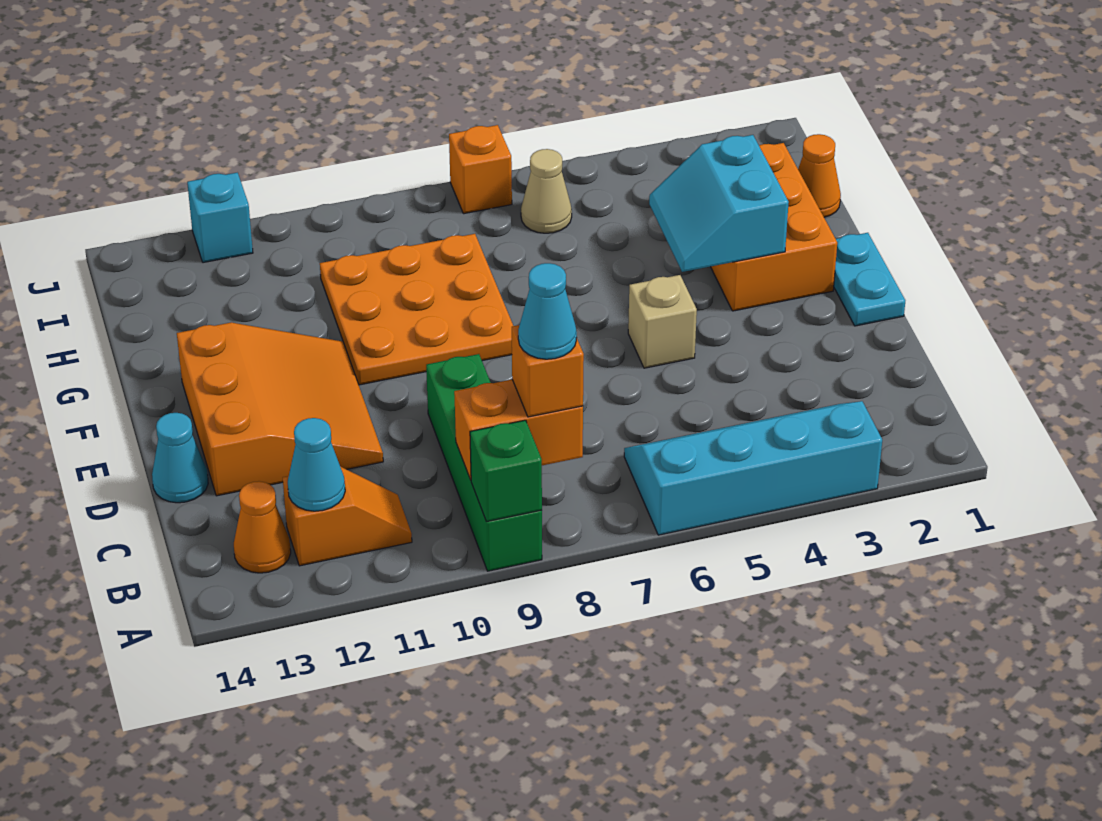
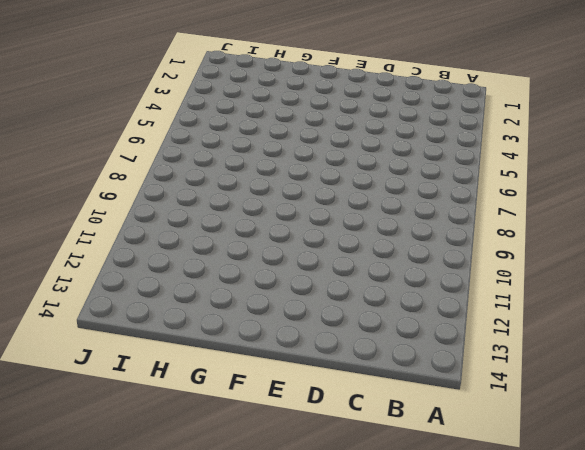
none -> cyan 2x4 slope [624,401,882,535]
none -> green 1x4 brick [426,354,542,571]
none -> orange 1x2 slope [283,467,412,566]

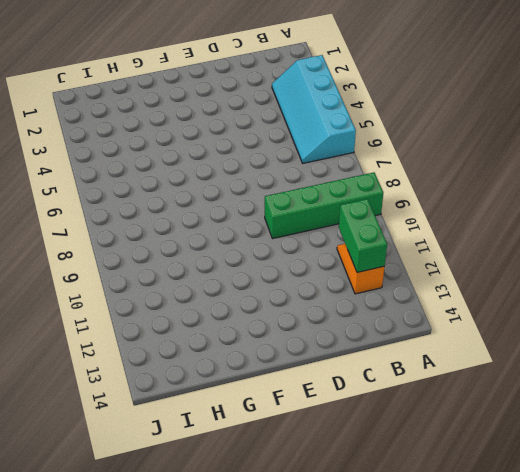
green 1x2 brick [339,199,387,273] -> cyan 1x1 cone [288,418,345,511]
none -> orange 1x1 cone [234,481,291,573]
none -> orange 3x3 slope [177,323,383,496]
none -> cyan 1x1 cone [152,413,208,503]

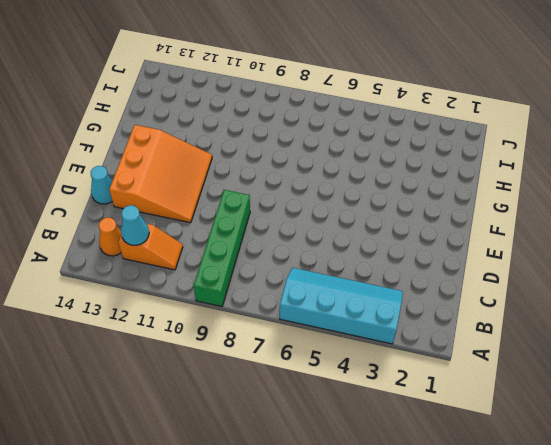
none -> cyan 1x2 plate [834,233,905,326]
none -> tan 1x1 brick [628,275,697,368]
none -> orange 2x3 brick [711,143,837,311]

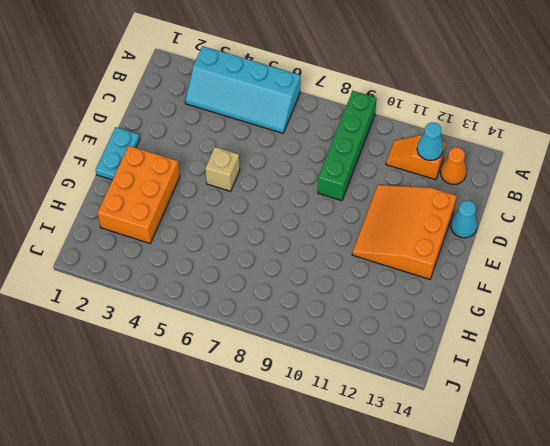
none -> orange 3x3 plate [320,234,513,385]
none -> orange 1x1 cone [798,134,841,217]
none -> tan 1x1 cone [521,149,572,233]

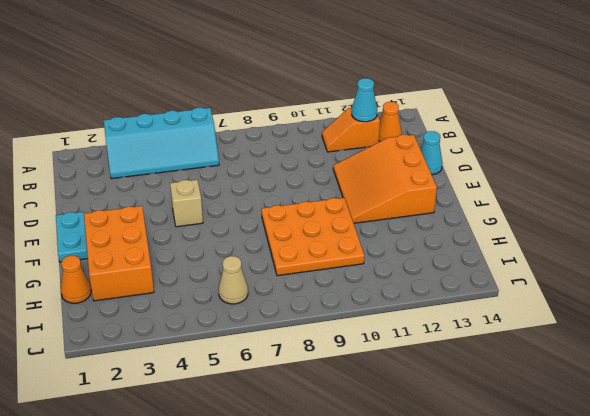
none -> green 1x4 brick [426,354,542,571]
none -> orange 1x1 brick [449,125,512,214]
none -> cyan 1x1 brick [187,173,253,263]

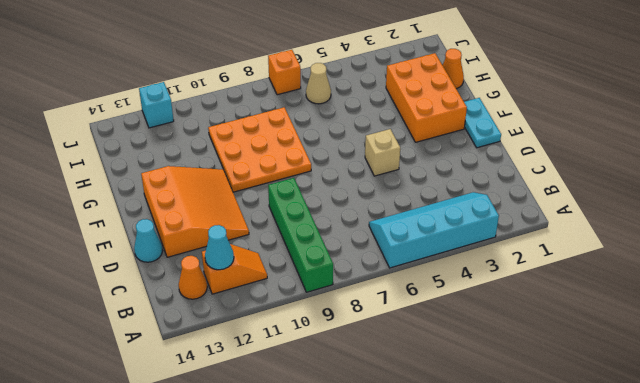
none -> green 1x1 brick [470,420,542,522]
none -> orange 1x2 brick [454,380,583,480]
none -> cyan 2x2 slope [649,135,789,272]

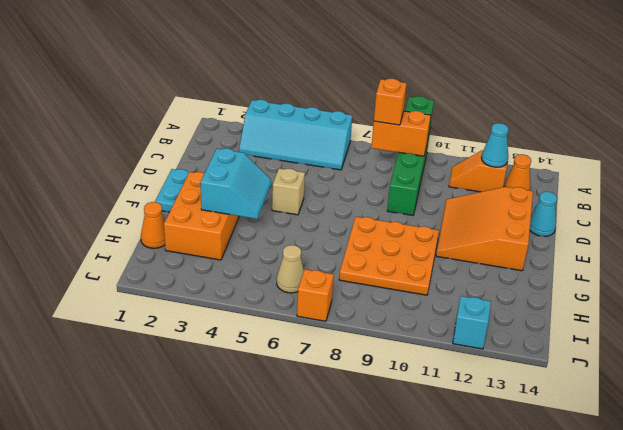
none -> cyan 1x1 cone [518,263,577,359]

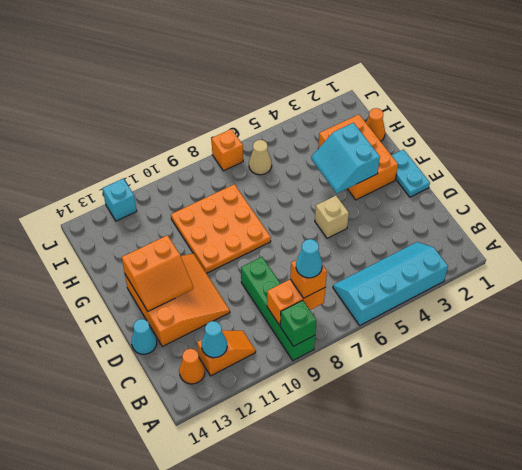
orange 2x2 slope [122,235,193,311] -> none

